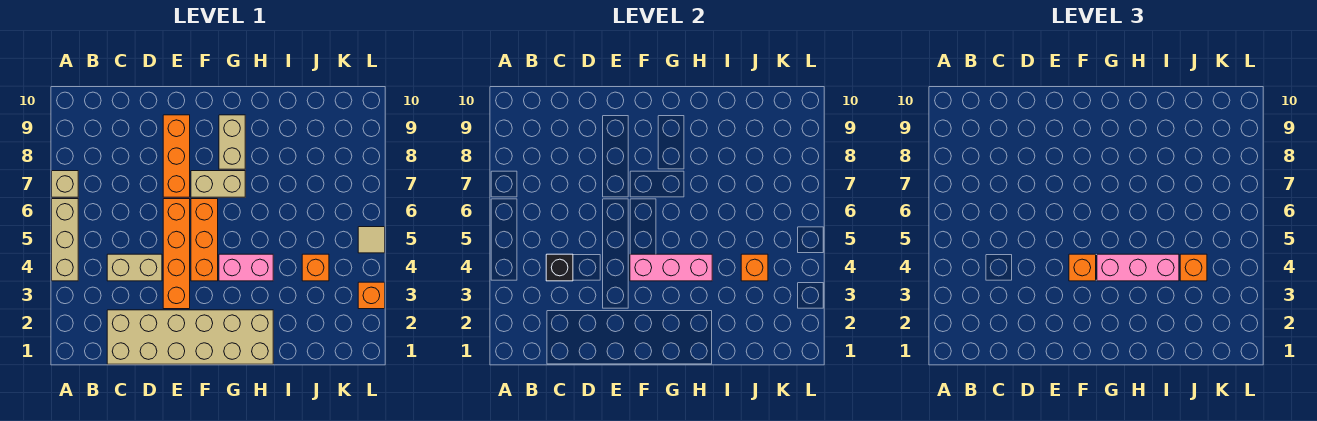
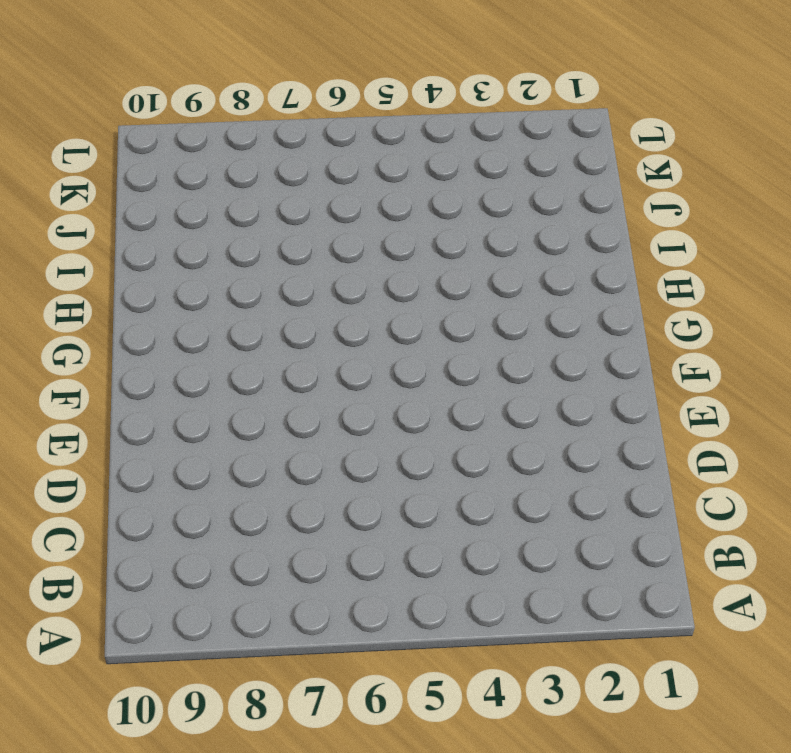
none -> tan 1x3 brick [52,199,78,281]
none -> tan 1x1 brick [52,171,78,197]
none -> tan 2x6 brick [107,310,273,364]

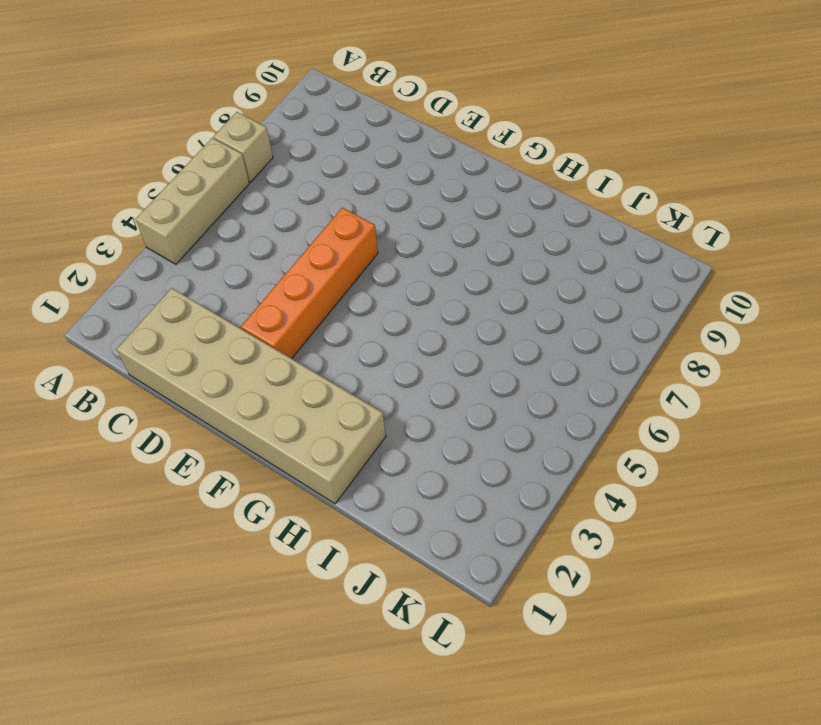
none -> tan 1x2 brick [107,254,162,281]
none -> orange 1x3 brick [163,115,190,197]
none -> orange 1x3 brick [191,199,218,281]

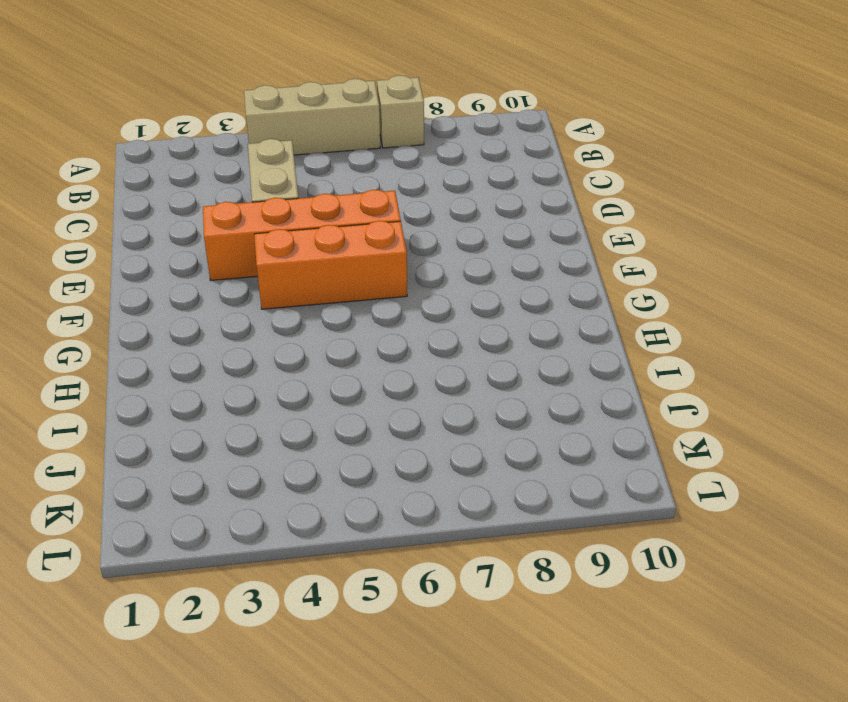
none -> tan 2x6 brick [107,310,273,364]
none -> orange 1x3 brick [163,115,190,197]
none -> tan 1x2 brick [191,171,245,197]

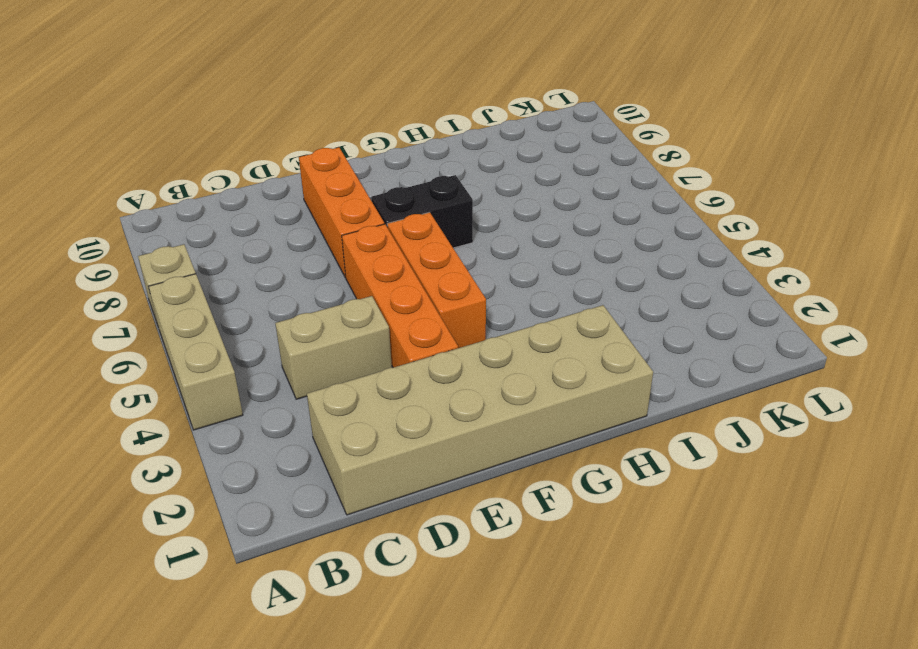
black 1x2 brick [371,175,473,248] -> tan 1x2 brick [191,171,245,197]
none -> pink 1x2 brick [219,254,273,281]
none -> tan 1x2 brick [219,115,245,169]
none -> orange 1x1 brick [302,254,329,281]

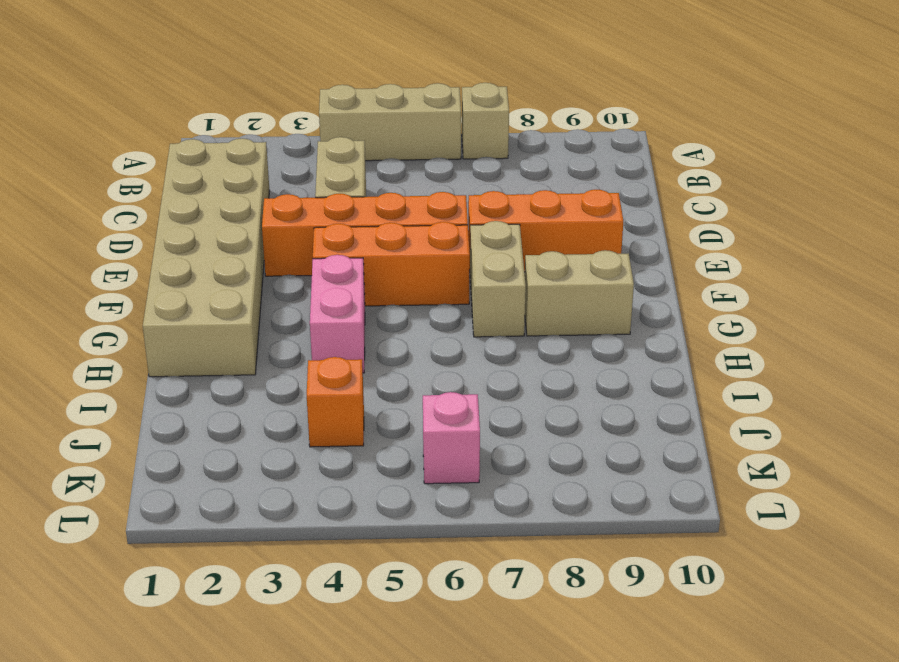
pink 1x1 brick [423,392,480,484] -> none
none -> orange 1x1 brick [358,282,385,309]
none -> tan 1x1 tile [358,227,385,253]
none -> black 1x1 brick [546,254,573,281]

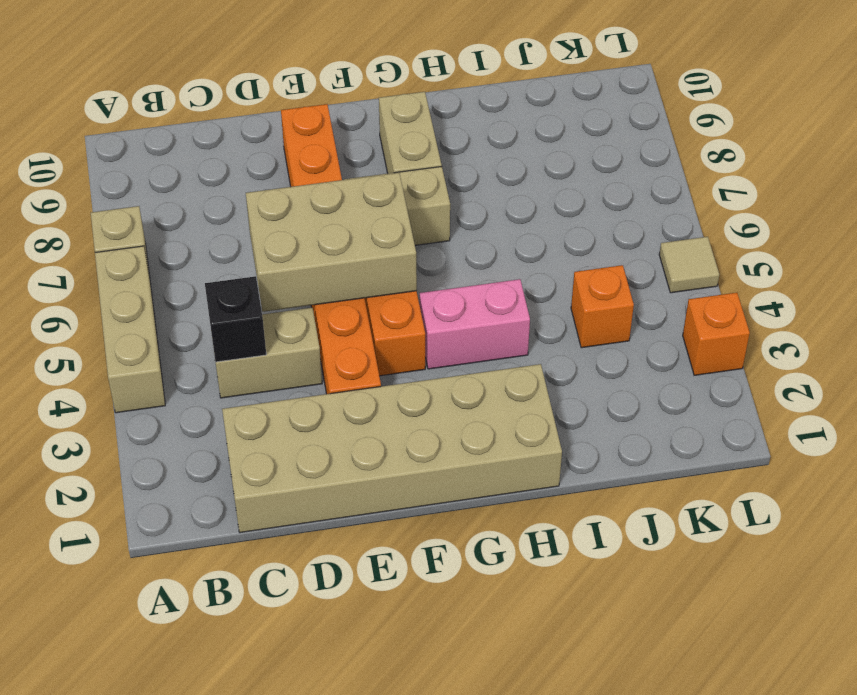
tan 2x3 brick [246,173,417,312] -> none
none -> pink 1x3 brick [630,254,712,281]
none -> orange 1x1 brick [741,254,768,281]
none -> orange 1x1 brick [1069,254,1096,281]

